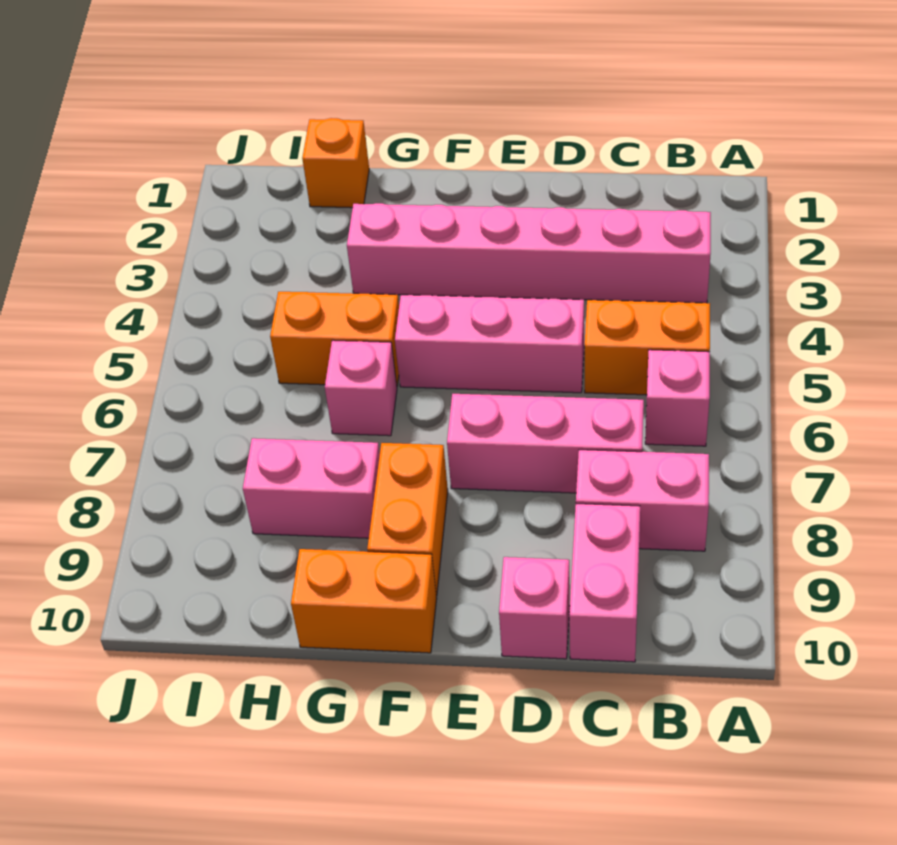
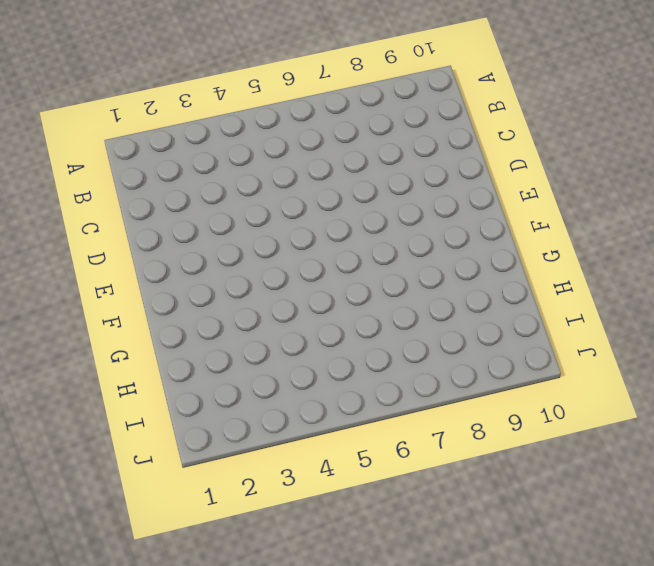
none -> pink 1x6 brick [347,203,711,303]
none -> orange 1x2 brick [585,300,710,395]
none -> pink 1x1 brick [645,350,710,446]

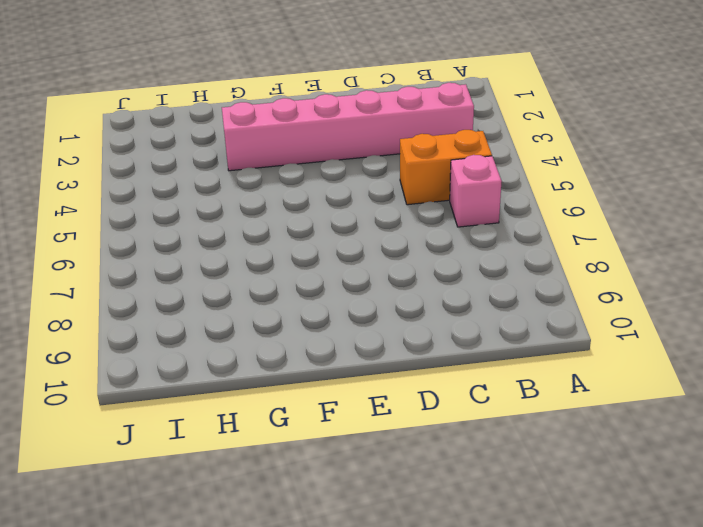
none -> pink 1x2 brick [576,450,709,551]
none -> pink 1x3 brick [447,394,644,493]
none -> pink 1x2 brick [569,504,640,662]

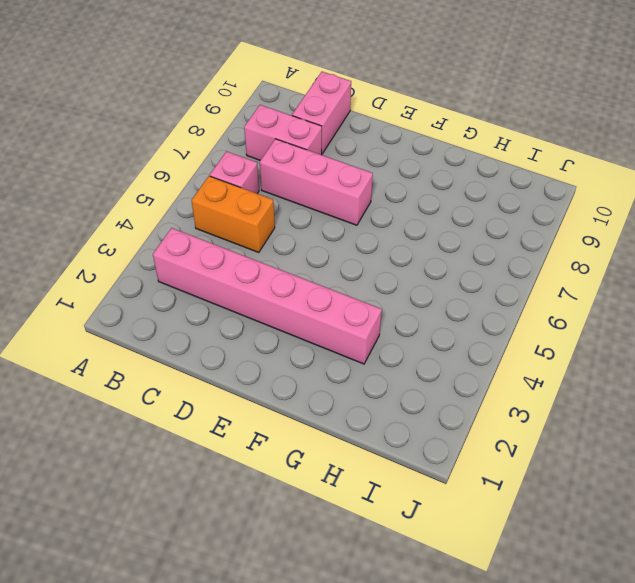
none -> pink 1x3 brick [395,295,584,393]
none -> pink 1x1 brick [499,557,570,659]
none -> orange 1x2 brick [367,443,448,596]

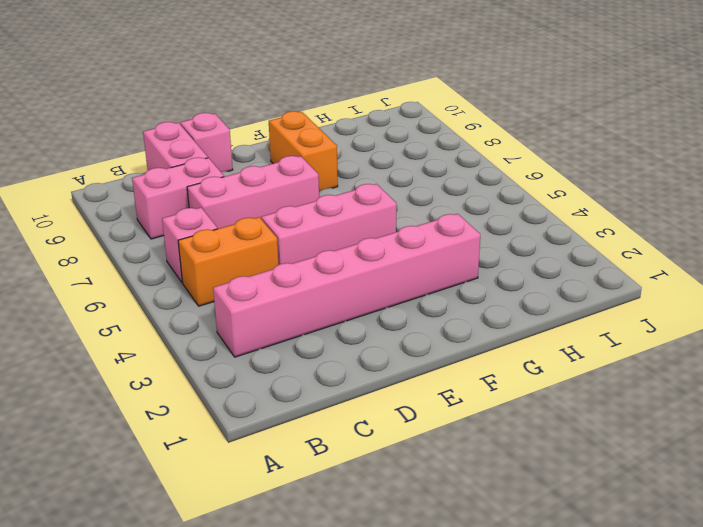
none -> orange 1x2 brick [291,549,437,653]
none -> orange 1x2 brick [270,292,399,386]
none -> pink 1x1 brick [325,340,397,436]

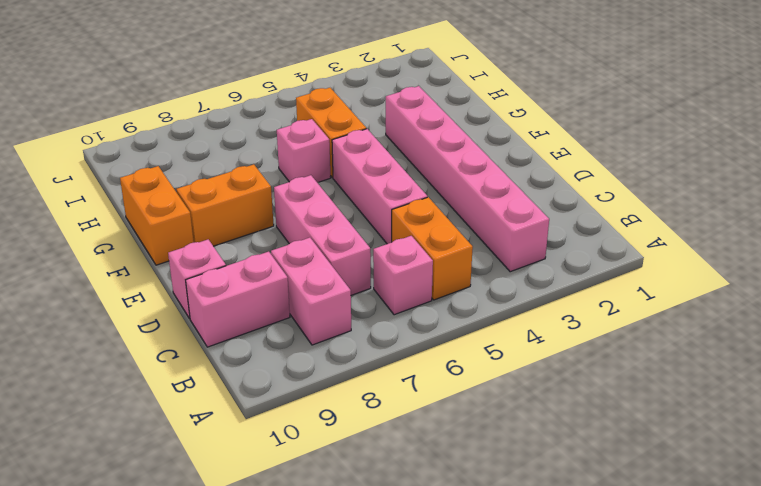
none -> pink 1x2 brick [243,438,380,538]
none -> orange 1x1 brick [302,118,369,208]

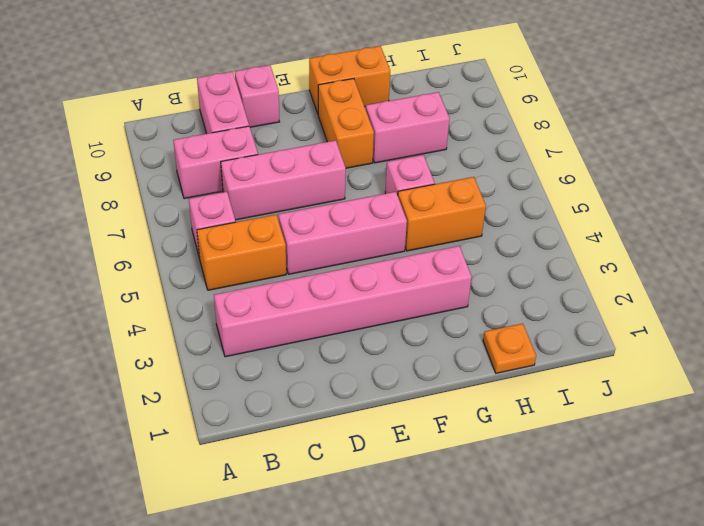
orange 1x1 plate [483,324,536,373] -> orange 1x1 brick [302,118,369,208]

